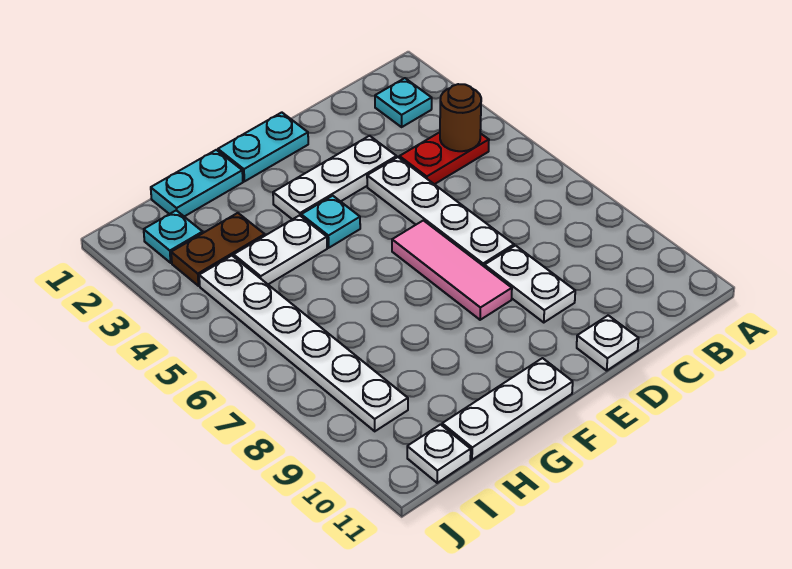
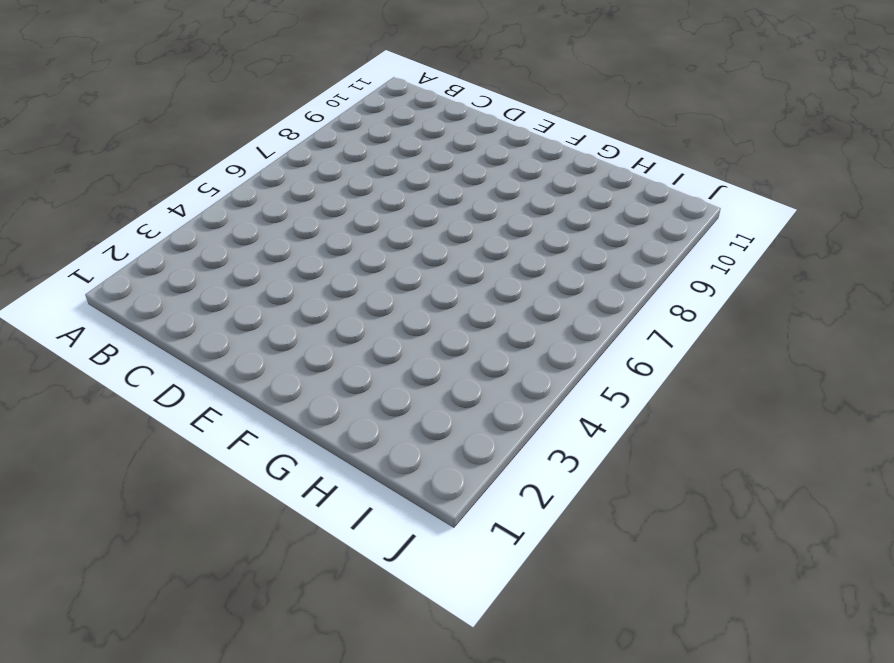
none -> cyan 1x1 plate [375,78,432,127]
none -> red 1x2 plate [399,132,489,184]
none -> white 1x3 plate [273,136,397,219]

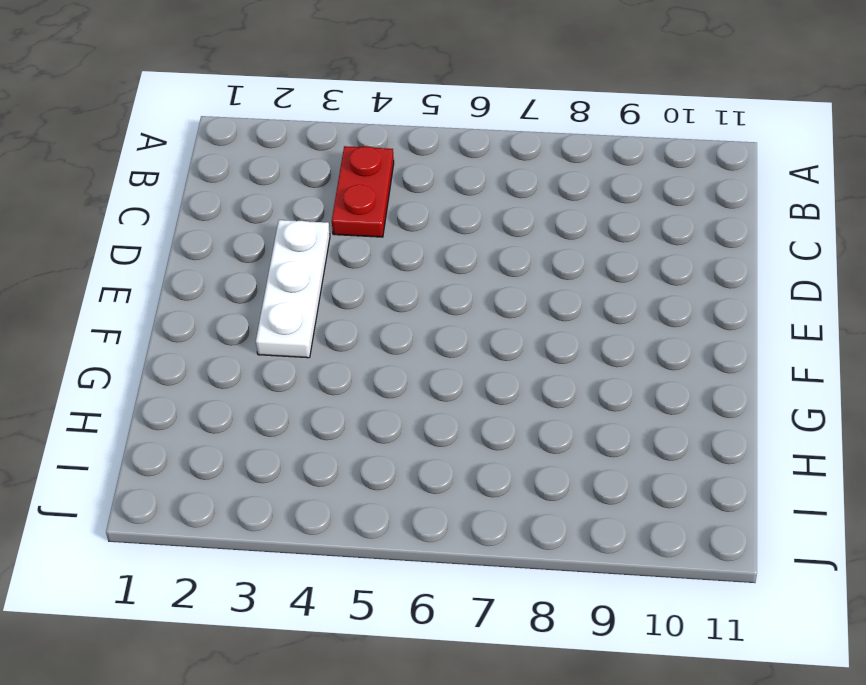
none -> cyan 1x1 plate [375,78,432,127]
none -> white 1x4 plate [367,157,514,266]
none -> white 1x2 plate [484,246,575,322]

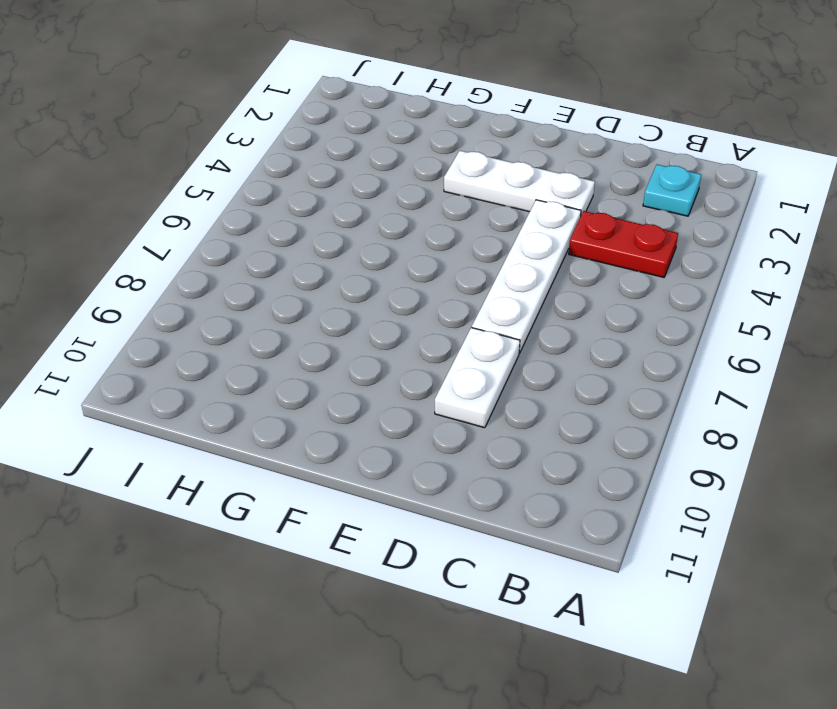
none -> white 1x1 plate [577,315,639,371]
none -> cyan 1x2 plate [218,112,308,181]
none -> pink 1x3 tile [392,220,512,320]

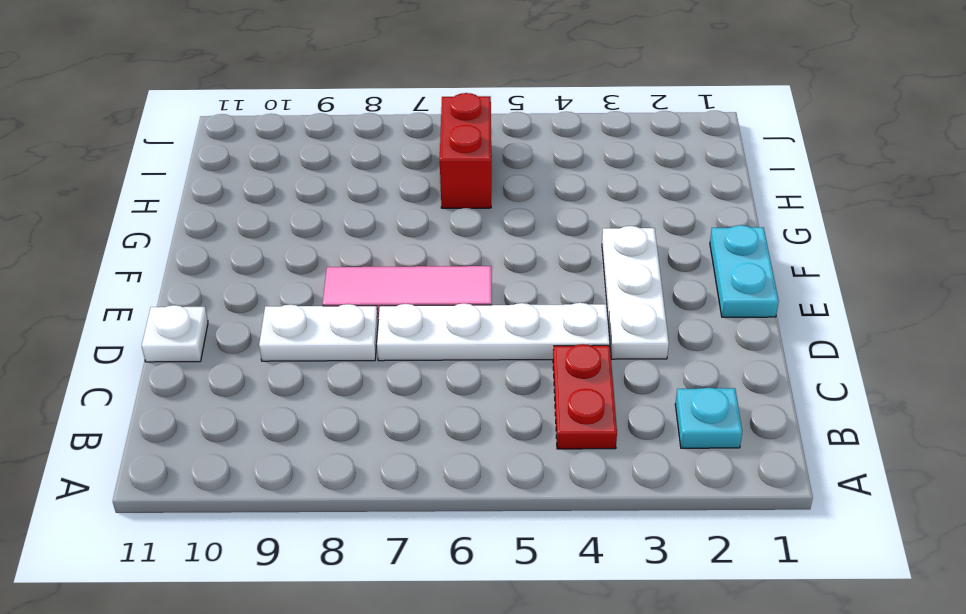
red 1x2 brick [440,93,491,208] -> white 1x6 plate [199,256,408,431]
none -> cyan 1x1 plate [301,196,360,248]
none -> white 1x3 plate [442,358,573,460]
none -> cyan 1x2 plate [151,150,243,216]

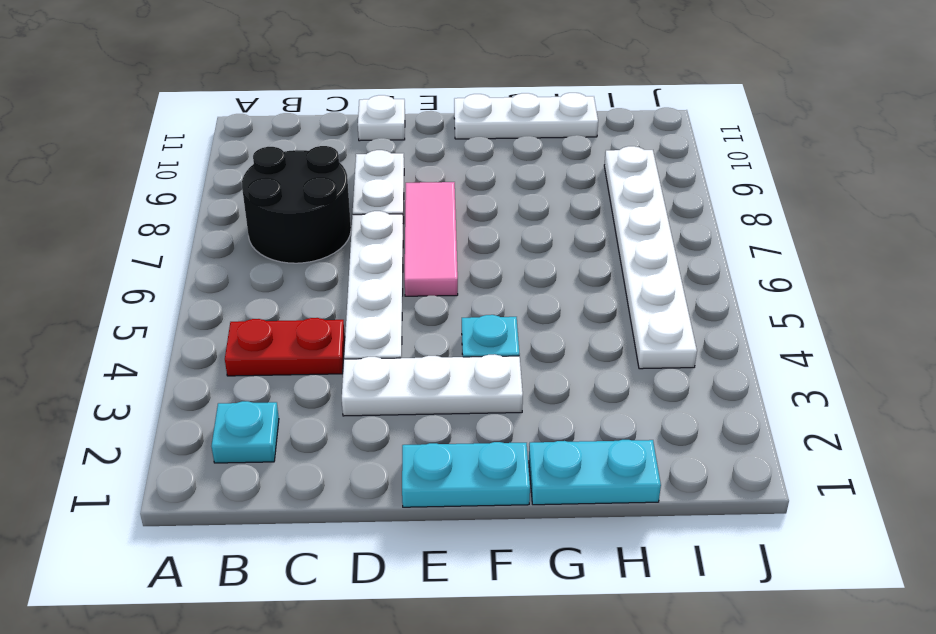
black 2x2 round brick [242,146,351,263] -> none
none -> white 1x2 plate [234,215,327,284]
none -> brown 1x2 plate [171,213,265,286]
none -> cyan 1x1 plate [144,210,203,263]

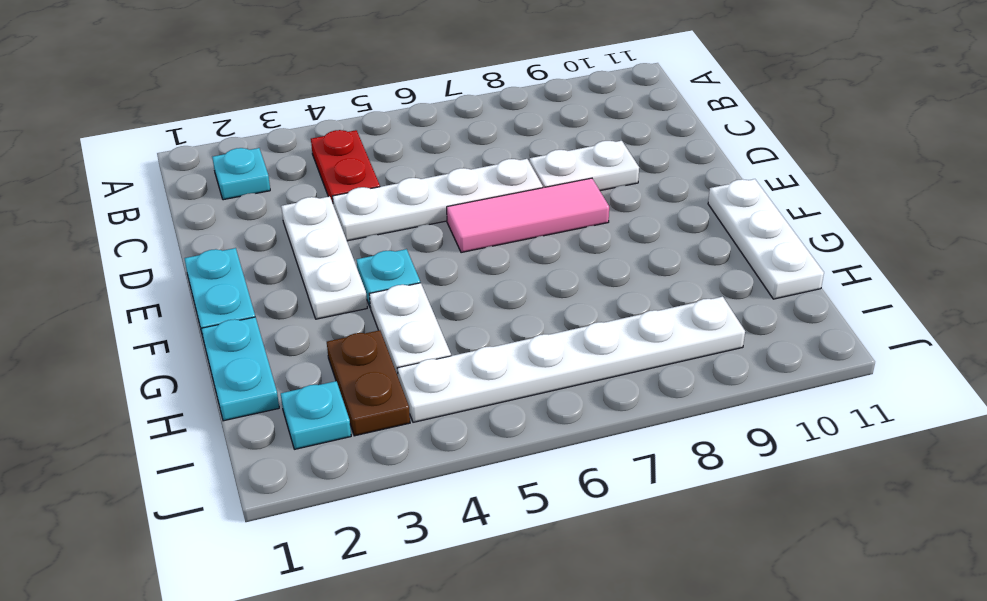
none -> white 1x1 plate [577,315,639,371]
none -> white 1x1 plate [407,425,471,483]
none -> brown 1x1 round brick [440,84,481,151]

